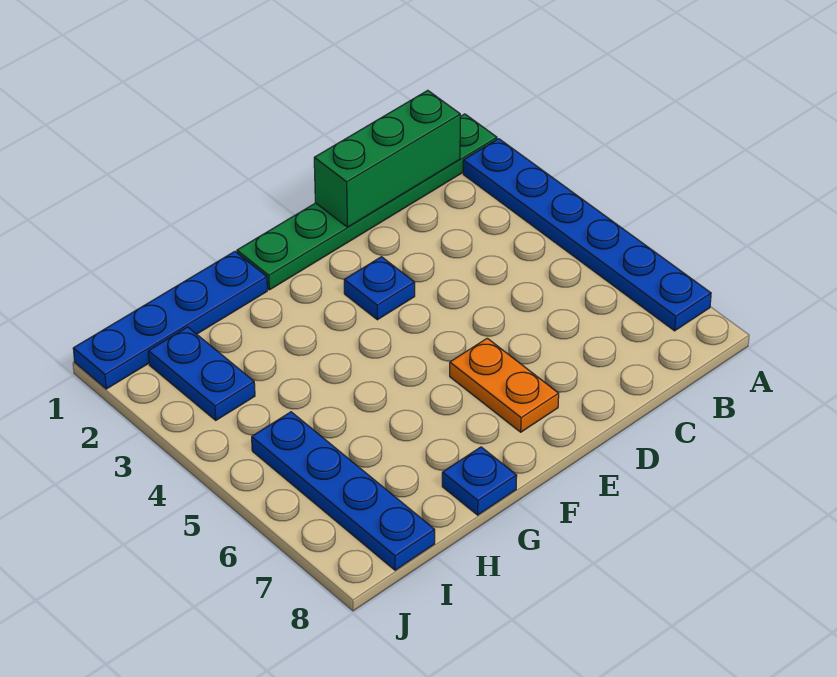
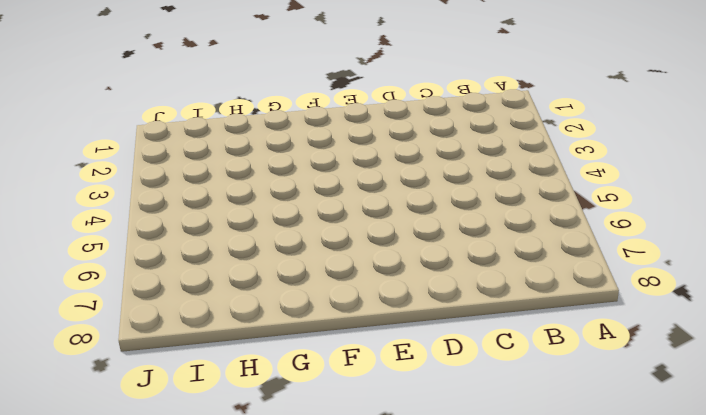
none -> green 1x6 plate [237,114,497,290]
none -> blue 1x6 plate [463,139,711,331]

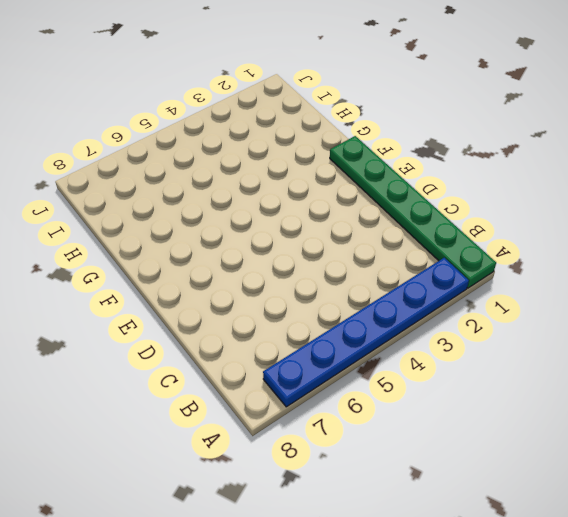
none -> blue 1x1 plate [344,257,415,320]
none -> orange 1x2 plate [450,338,559,432]

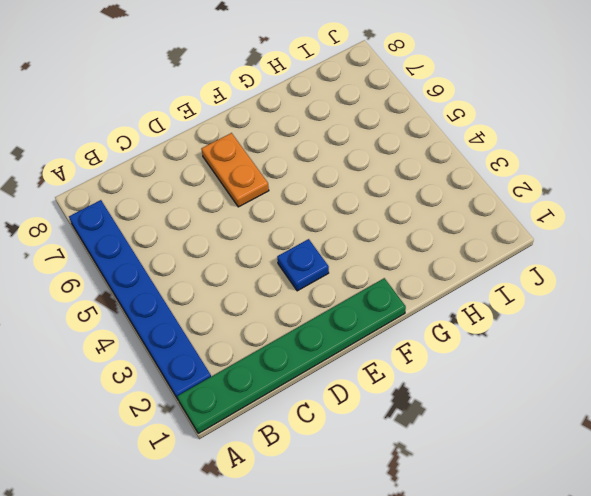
none -> blue 1x4 plate [73,252,267,389]
none -> blue 1x1 plate [442,447,517,515]

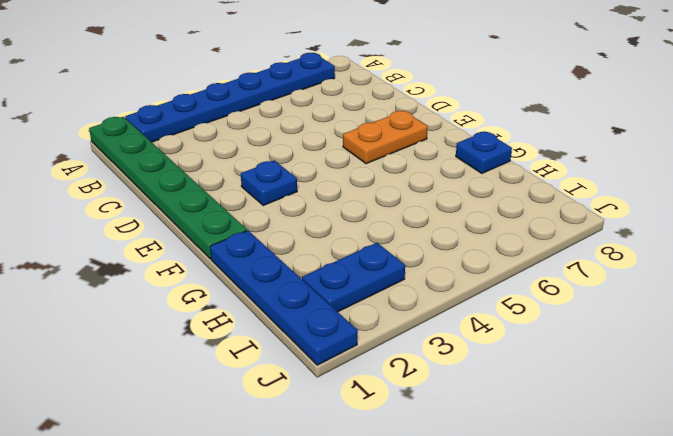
none -> blue 1x4 plate [252,412,435,570]
none -> green 1x3 brick [314,90,460,227]

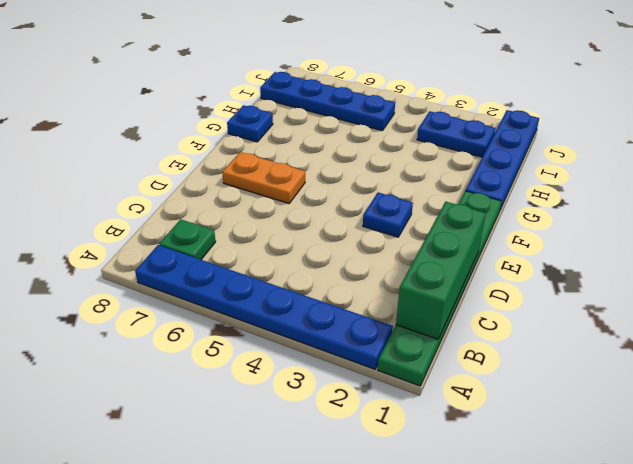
green 1x1 plate [159,219,216,259] -> none

